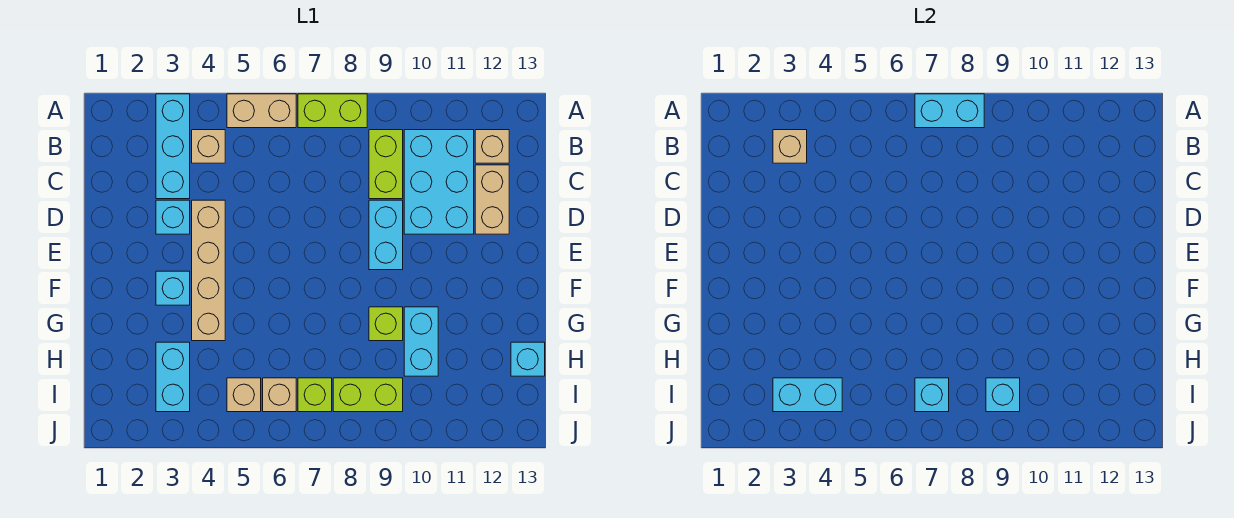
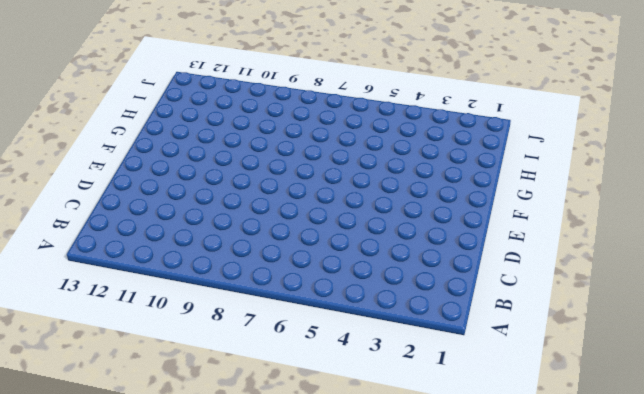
none -> cyan 1x3 brick [156,94,190,199]
none -> tan 1x2 brick [227,94,296,128]
none -> lime 1x2 brick [298,94,367,128]

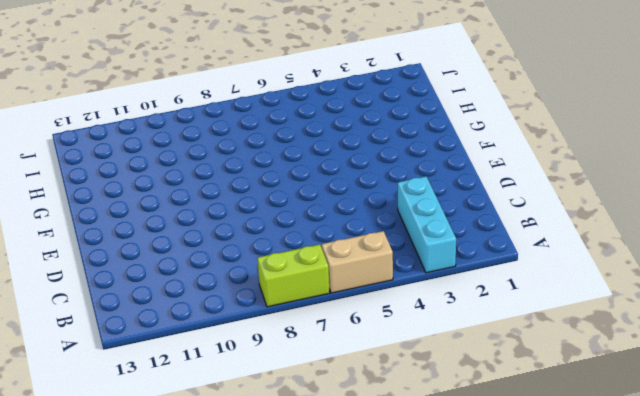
none -> tan 1x1 brick [192,130,225,163]
none -> lime 1x2 brick [369,130,403,199]
none -> cyan 2x3 brick [404,130,474,234]

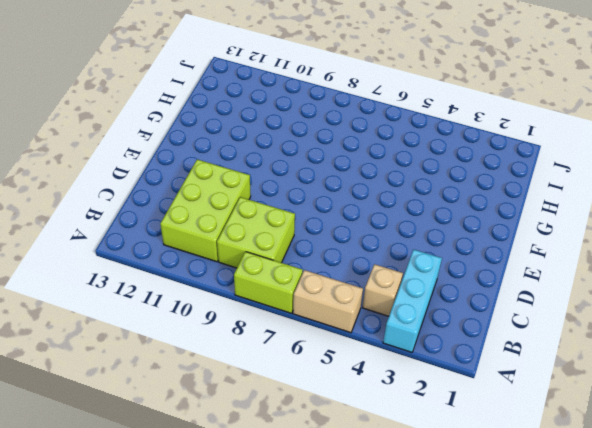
lime 2x2 brick [217,197,295,268] -> lime 1x2 brick [369,130,403,199]
lime 2x3 brick [160,159,251,262] -> cyan 2x3 brick [404,130,474,234]
none -> tan 1x1 brick [475,130,509,163]
none -> tan 1x2 brick [475,165,509,234]
none -> cyan 1x1 brick [156,200,190,234]

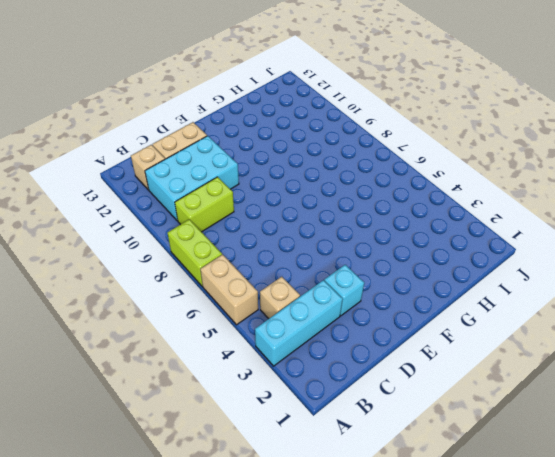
none -> tan 1x4 brick [192,200,225,341]
none -> cyan 1x2 brick [369,200,403,270]
none -> cyan 1x1 brick [156,271,190,305]

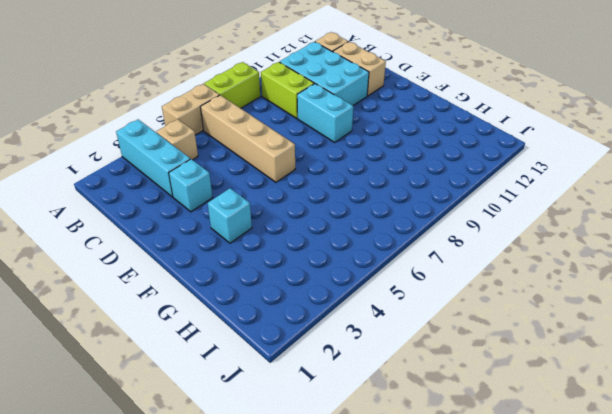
tan 1x4 brick [201,95,295,182] -> tan 1x4 brick moved to [192,200,225,341]
none -> lime 1x1 brick [369,307,403,341]
none -> cyan 1x2 brick [404,307,438,376]
none -> cyan 1x2 brick [156,342,190,412]

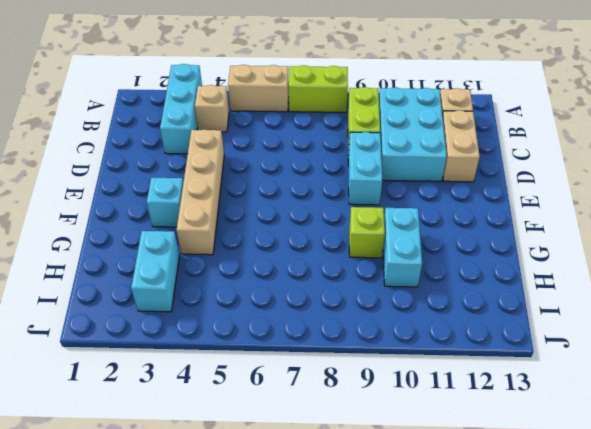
none -> cyan 1x1 brick [156,200,190,234]
none -> cyan 1x1 brick [511,342,545,376]
none -> tan 1x1 brick [227,378,261,412]

